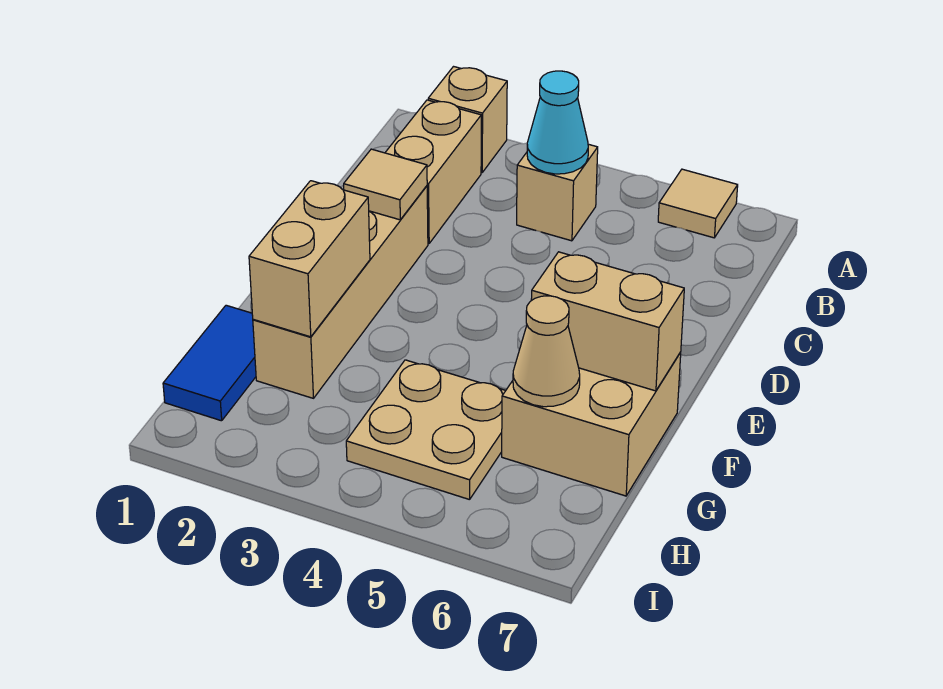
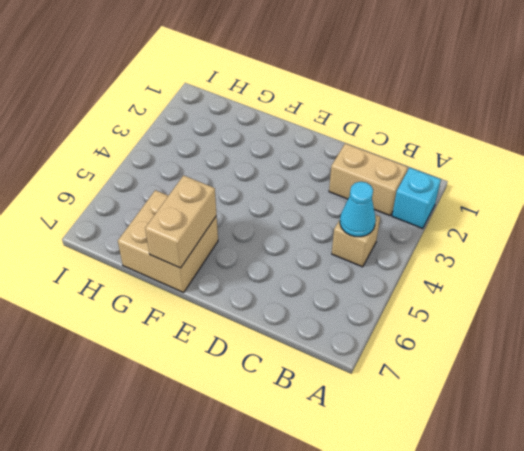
cyan 1x1 brick [392,168,441,229] -> tan 1x1 brick [428,67,507,172]
none -> tan 1x1 tile [658,169,738,238]
none -> tan 1x4 brick [253,186,428,398]
none -> blue 1x2 tile [163,305,256,421]

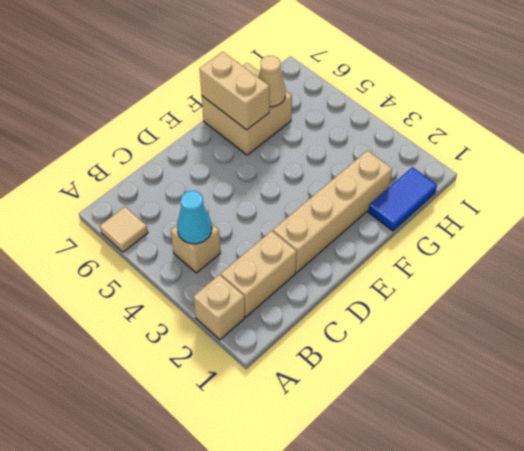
none -> tan 2x2 plate [346,360,506,500]
none -> tan 1x1 tile [344,149,427,220]
none -> tan 1x2 brick [249,181,370,337]

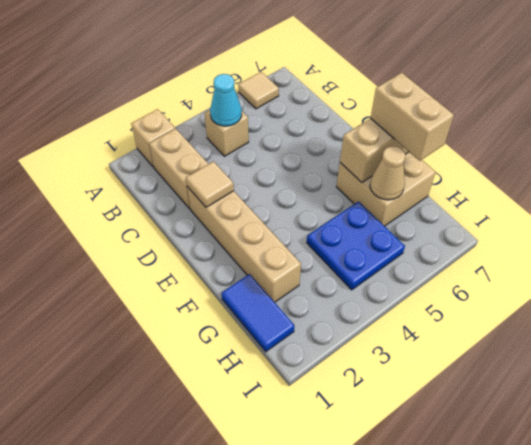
tan 1x2 brick [371,73,454,161] -> tan 1x2 brick moved to [249,181,370,337]
blue 2x2 plate [307,202,405,290] -> tan 2x2 plate [346,360,506,500]

